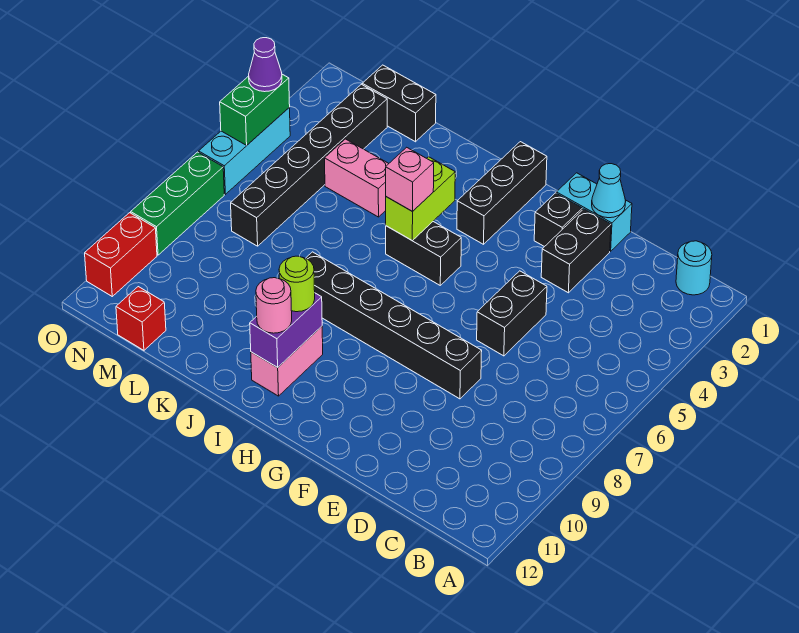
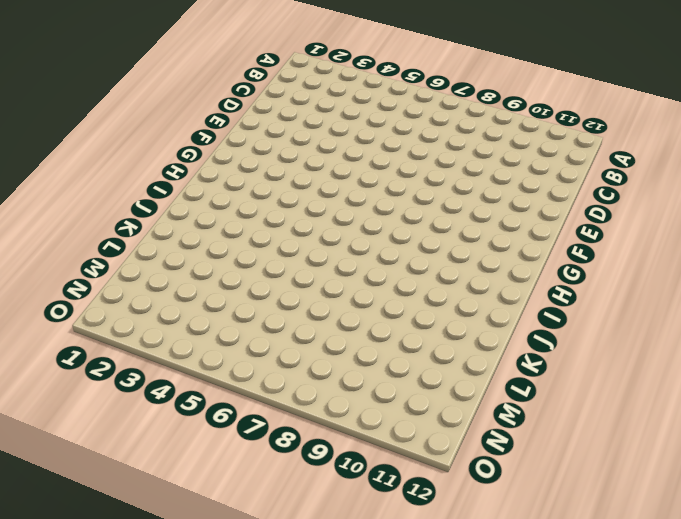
none -> cyan 1x1 round brick [676,241,712,295]
none -> cyan 1x2 brick [556,173,632,251]
none -> black 1x2 brick [541,209,611,293]

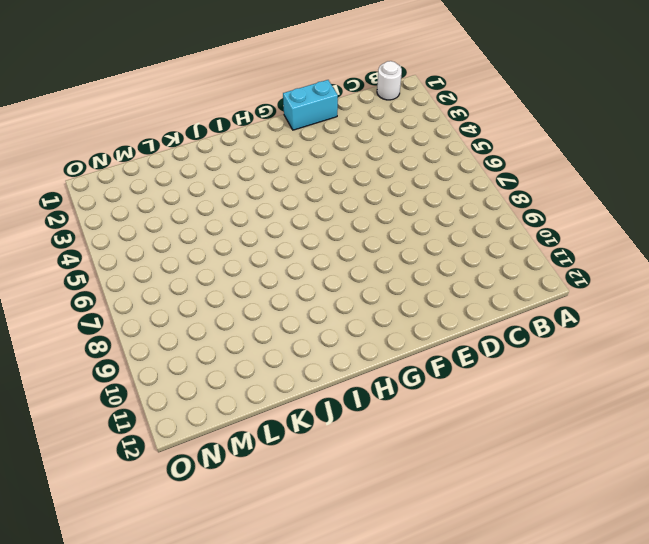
white 1x1 round brick [377,61,402,100] -> cyan 1x1 round brick [676,241,712,295]
none -> black 1x2 brick [541,209,611,293]
none -> black 1x2 brick [477,271,547,356]
none -> black 1x6 brick [306,252,482,399]

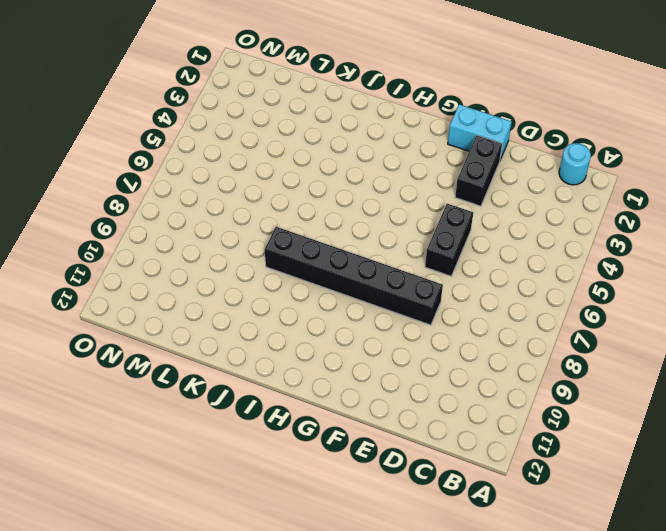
none -> black 1x1 brick [534,193,582,247]
none -> black 1x3 brick [457,142,547,244]
none -> black 1x2 brick [386,222,461,285]

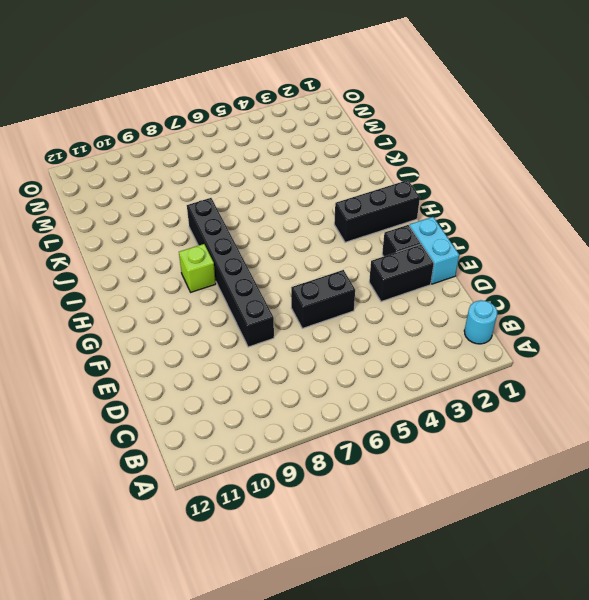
lime 1x1 brick [179,244,216,292] -> none
none -> black 1x2 brick [386,222,461,285]
none -> pink 1x2 brick [251,326,323,396]
none -> pink 1x2 brick [325,139,389,217]

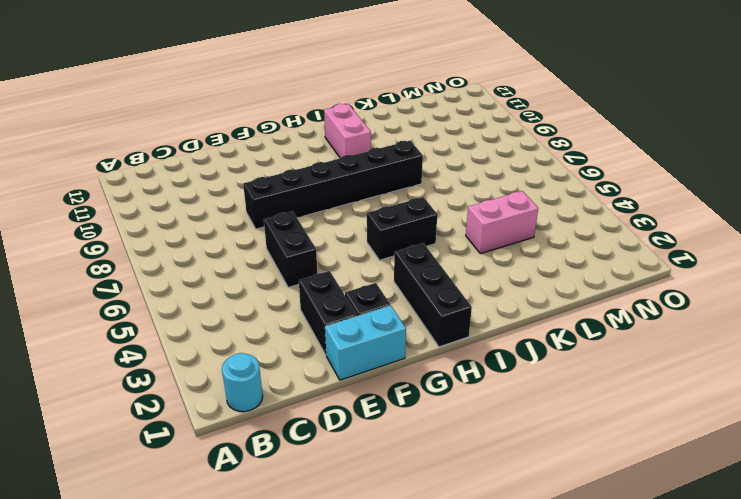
none -> black 1x2 brick [362,65,436,142]
none -> black 1x6 brick [231,84,387,246]
none -> red 1x1 brick [116,287,166,350]

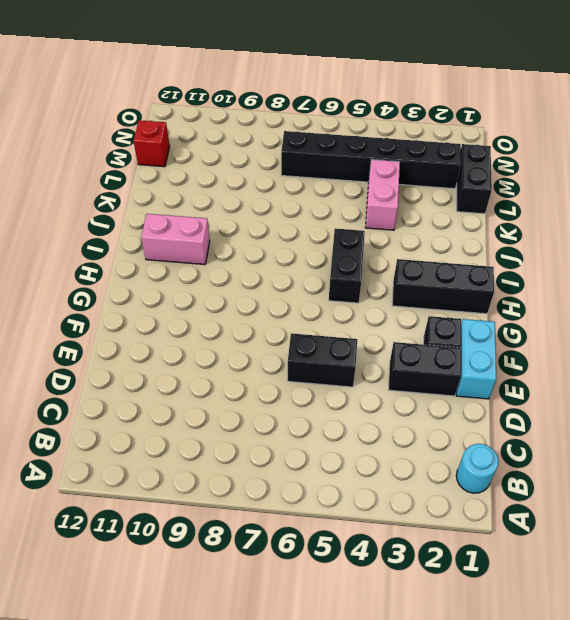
none -> black 1x6 brick [306,252,482,399]
none -> cyan 1x3 brick [199,108,290,194]
none -> green 1x3 brick [131,152,224,255]

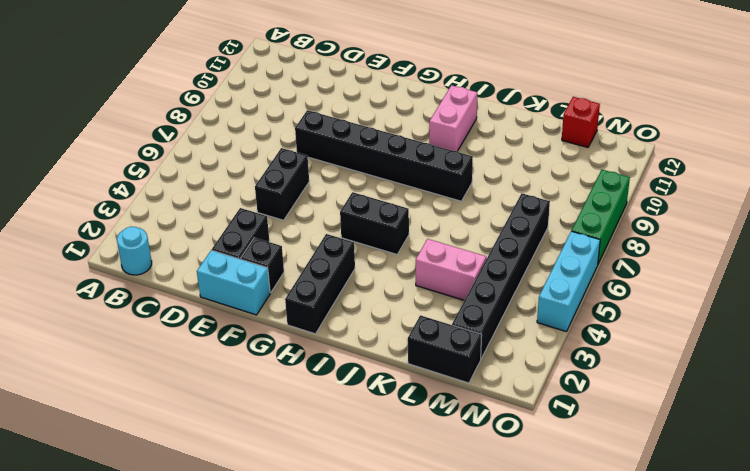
none -> red 1x2 brick [85,213,157,296]
none -> cyan 1x1 cone [592,164,626,218]
none -> lime 1x2 brick [386,157,455,240]

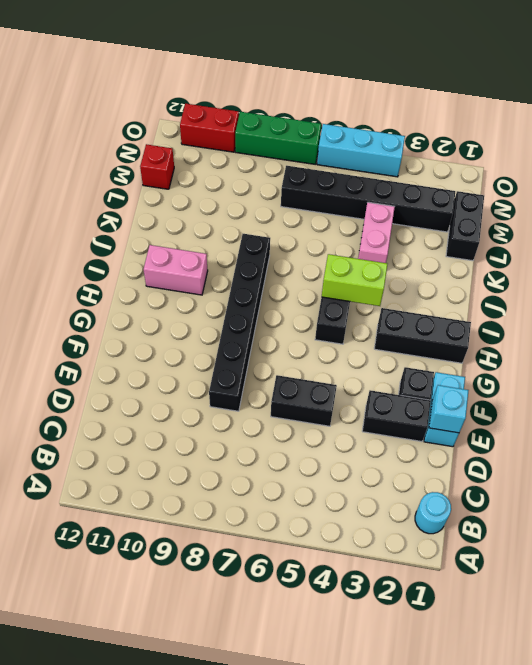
cyan 1x1 brick [429,385,469,433] -> cyan 1x1 cone [592,164,626,218]
none -> purple 1x2 brick [250,293,322,367]
none -> green 1x2 brick [220,74,290,145]
none -> pink 1x1 brick [386,147,434,211]

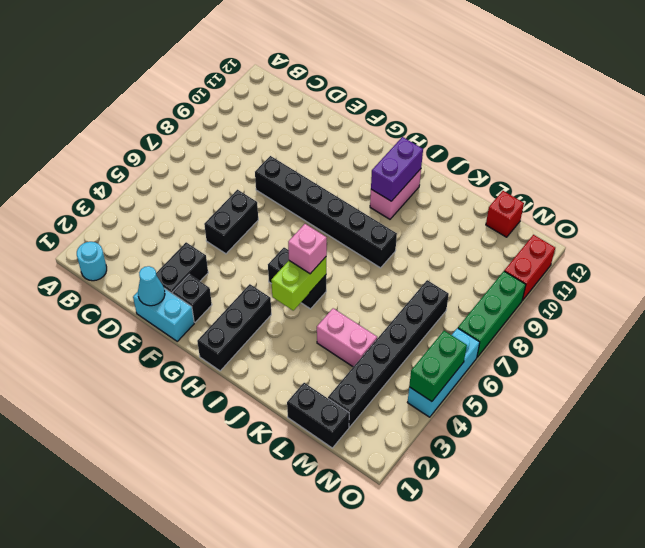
none -> lime 1x1 round brick [279,256,315,312]
none -> pink 1x1 round brick [256,278,292,333]
none -> purple 1x1 cone [249,38,282,92]

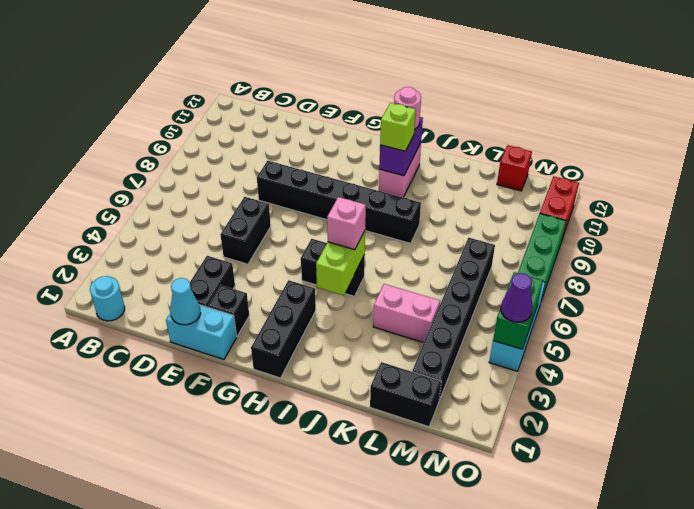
lime 1x1 brick [380,103,416,151] -> lime 1x1 round brick [279,256,315,312]

